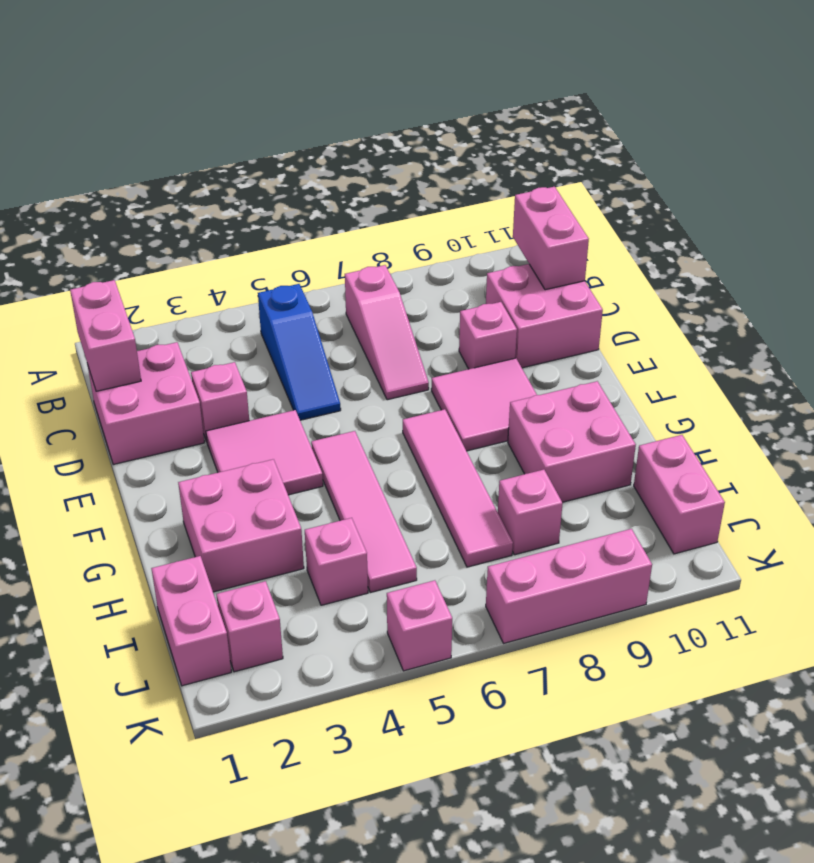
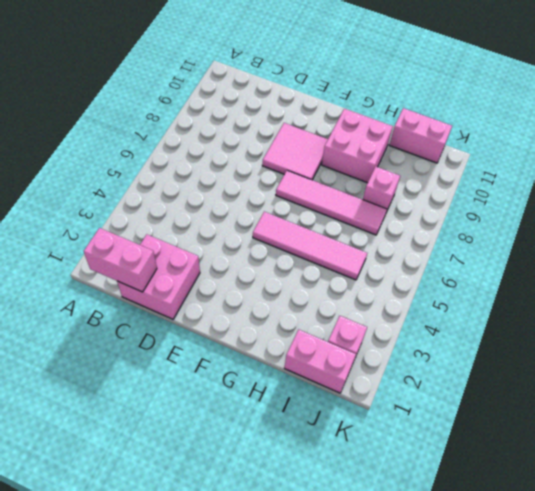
none -> blue 1x3 slope [258,284,341,420]
none -> pink 1x3 slope [345,265,429,400]
none -> pink 2x2 brick [486,264,603,368]

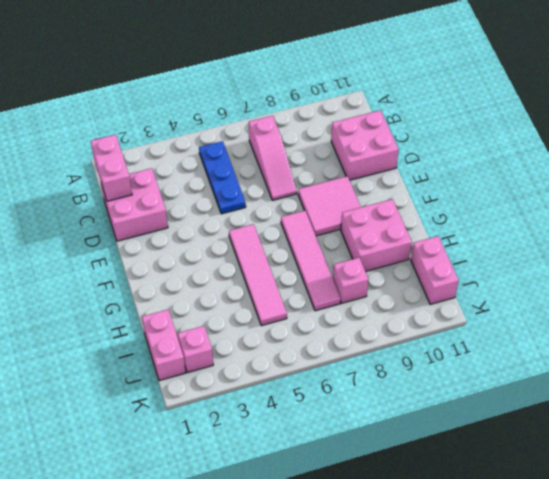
blue 1x3 plate [199,141,246,214] -> blue 1x3 slope [258,284,341,420]
none -> pink 1x1 brick [191,362,249,442]
none -> pink 1x1 brick [459,302,517,369]
none -> pink 2x2 tile [206,410,323,495]

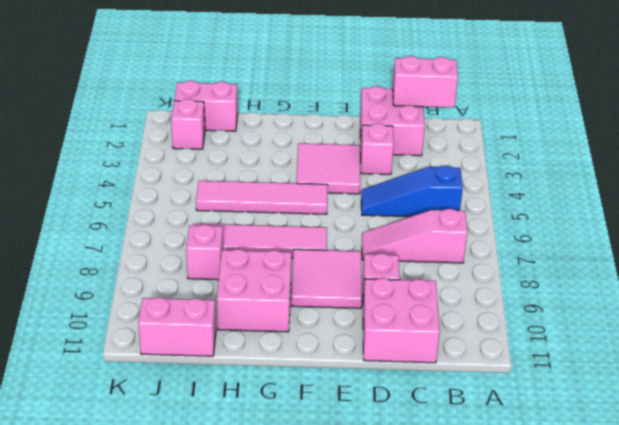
none -> pink 2x2 brick [178,459,304,592]
none -> pink 1x1 brick [305,518,368,605]
none -> pink 1x1 brick [387,580,452,671]

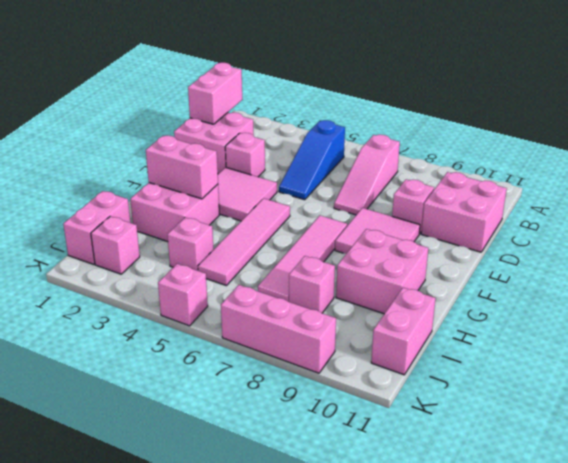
pink 1x2 brick [146,136,218,199] -> pink 1x2 brick turned to [513,187,589,290]

